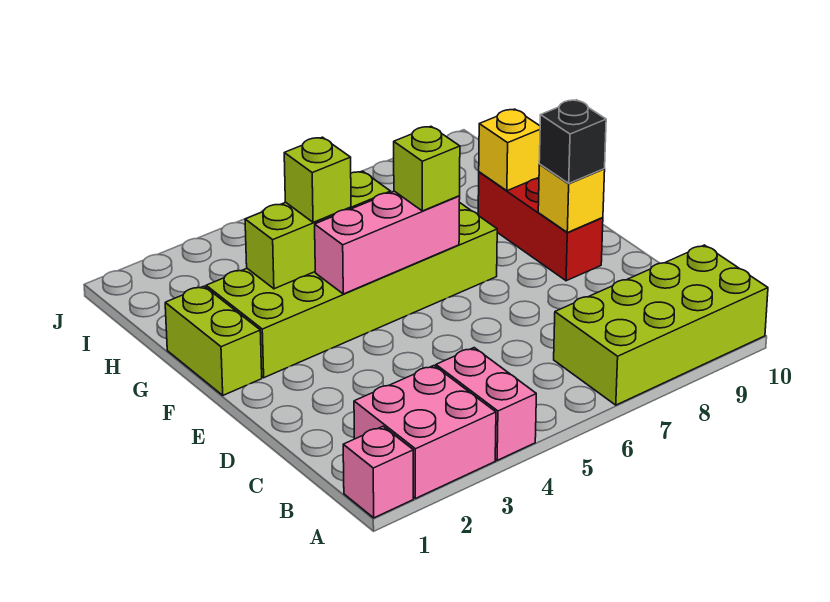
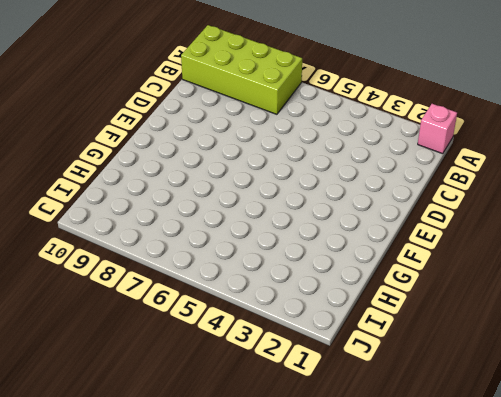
none -> pink 2x2 brick [354,366,496,498]
none -> pink 1x2 brick [436,348,536,460]
none -> red 1x3 brick [478,172,603,281]

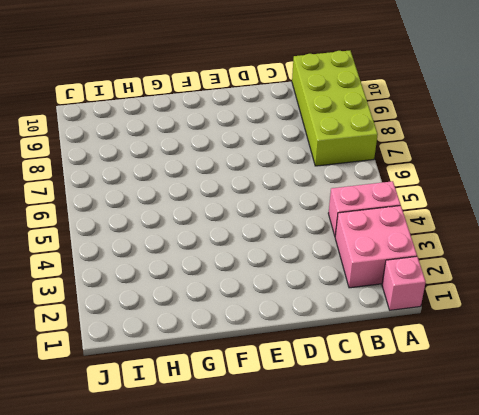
none -> red 1x3 brick [478,172,603,281]
none -> lime 1x2 brick [165,286,262,395]
none -> lime 2x6 brick [206,202,497,378]

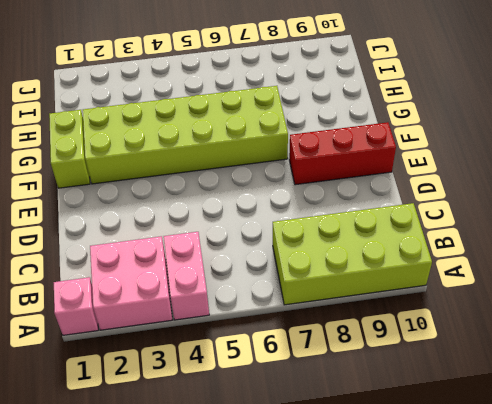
red 1x3 brick [289,122,396,185] -> red 1x3 brick turned to [478,172,603,281]
none -> yellow 1x1 brick [538,165,605,233]
none -> pink 1x3 brick [315,191,460,294]
none -> lime 1x3 brick [245,171,391,289]

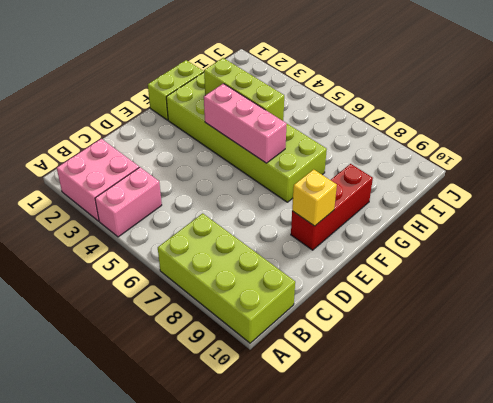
none -> pink 1x1 brick [343,426,413,518]
none -> yellow 1x1 brick [479,109,540,191]
none -> black 1x1 brick [539,100,606,183]

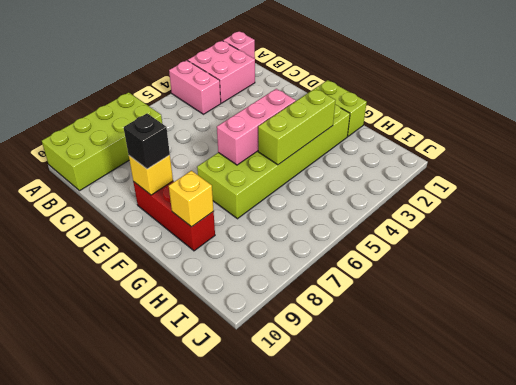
none -> lime 1x1 brick [394,126,460,211]
none -> lime 1x1 brick [284,137,351,222]

